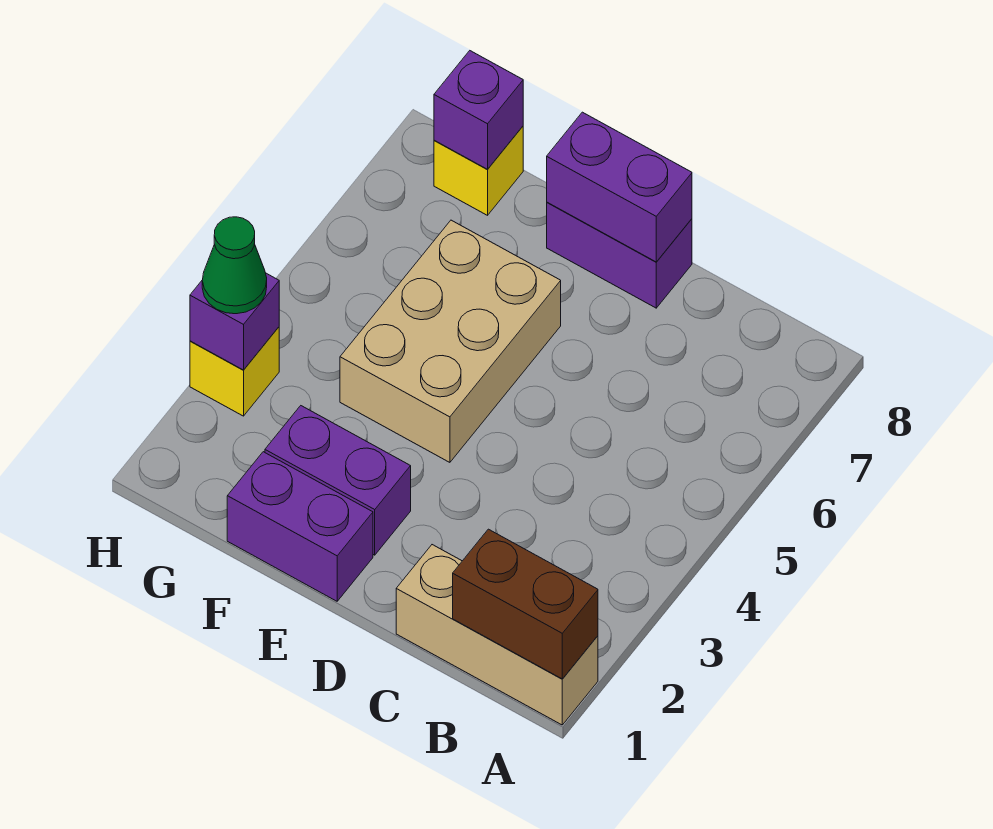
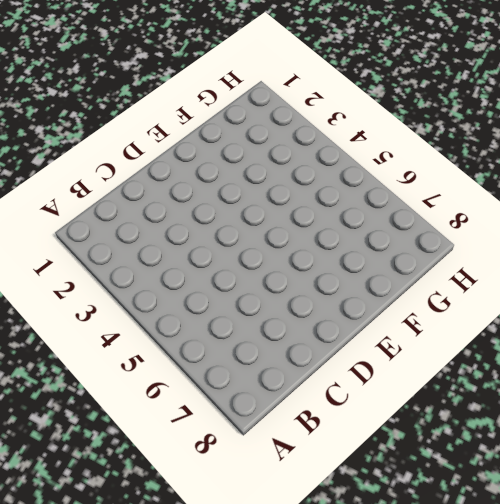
none -> tan 1x3 brick [396,545,598,725]
none -> purple 1x2 brick [547,202,692,308]
none -> purple 1x2 brick [227,452,373,601]

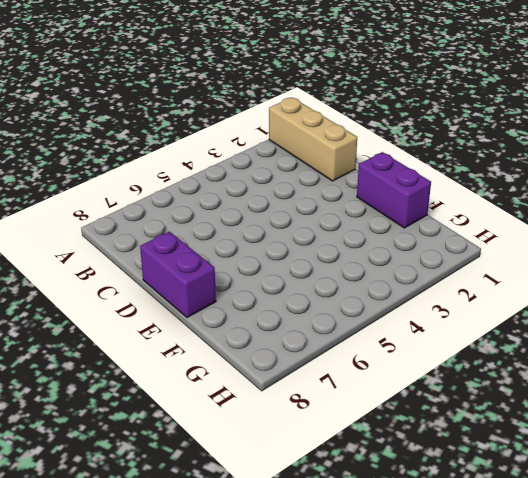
none -> purple 1x2 brick [265,406,411,555]
none -> tan 2x3 brick [340,220,561,462]
none -> yellow 1x1 brick [434,126,523,215]

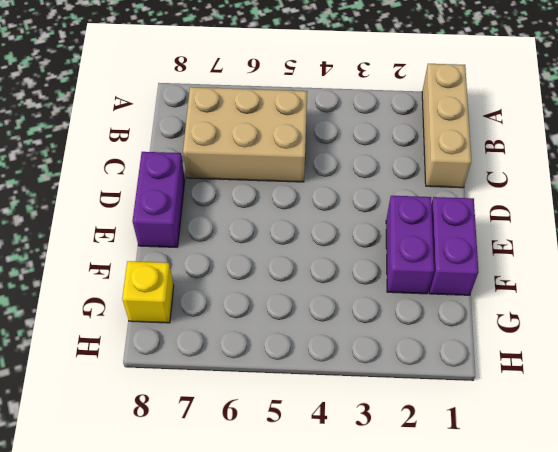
tan 2x3 brick [183,87,307,182] -> tan 2x3 brick moved to [340,220,561,462]
none -> yellow 1x1 brick [190,327,279,416]
none -> brown 1x2 brick [453,529,598,679]
none -> purple 1x2 brick [547,112,692,262]

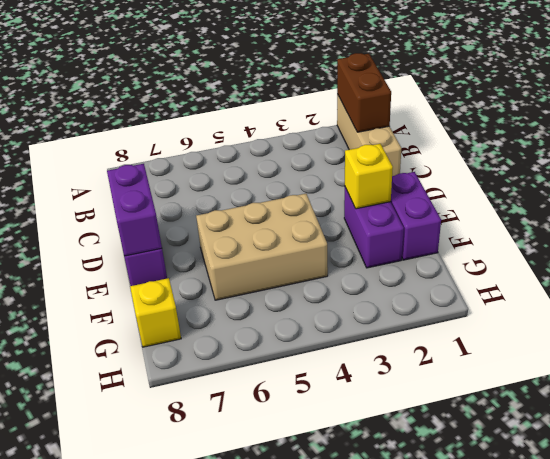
yellow 1x1 brick [345,144,393,209] -> yellow 1x1 brick moved to [190,327,279,416]
none -> purple 1x1 brick [434,51,523,169]
none -> purple 1x1 brick [190,273,279,370]
none -> green 1x1 cone [202,217,267,314]

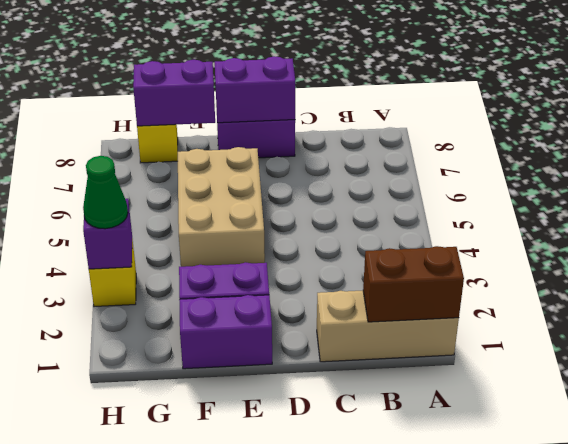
purple 1x2 brick [133,60,215,126] -> purple 1x1 brick [434,51,523,169]

